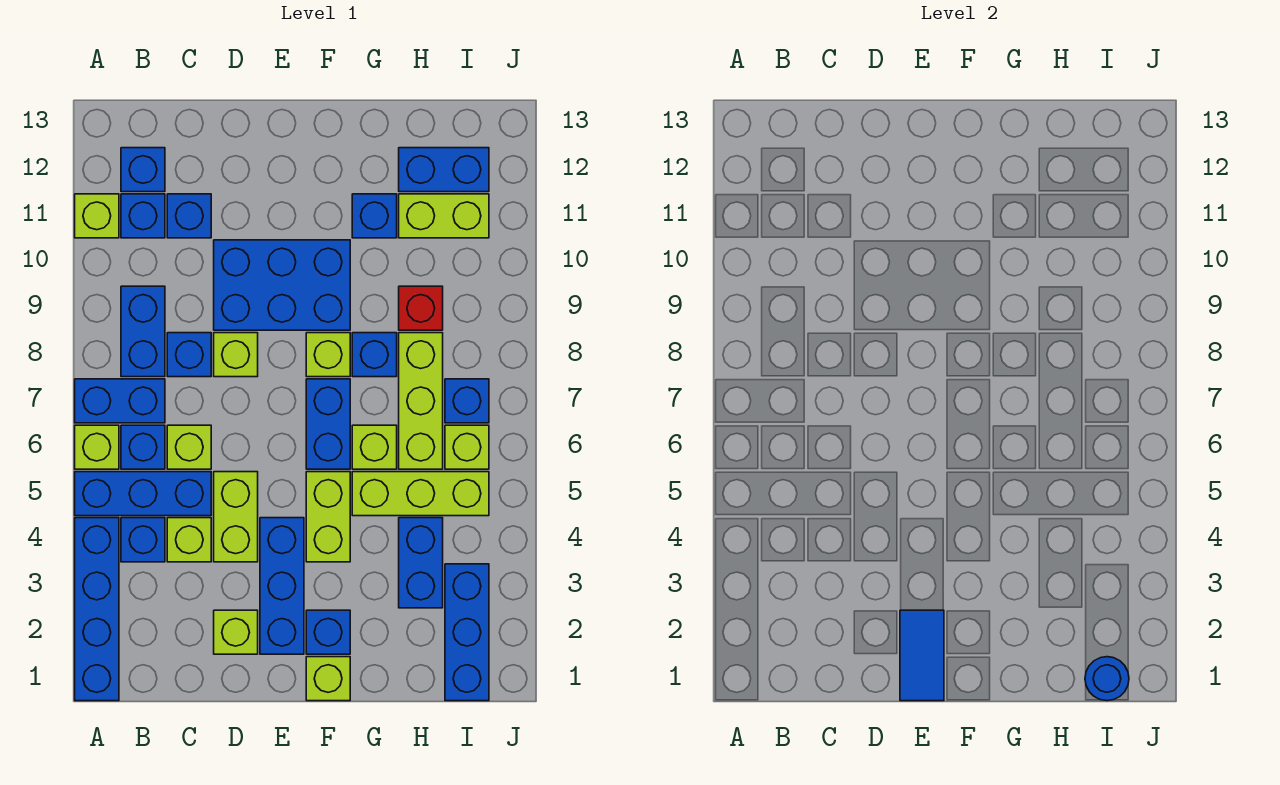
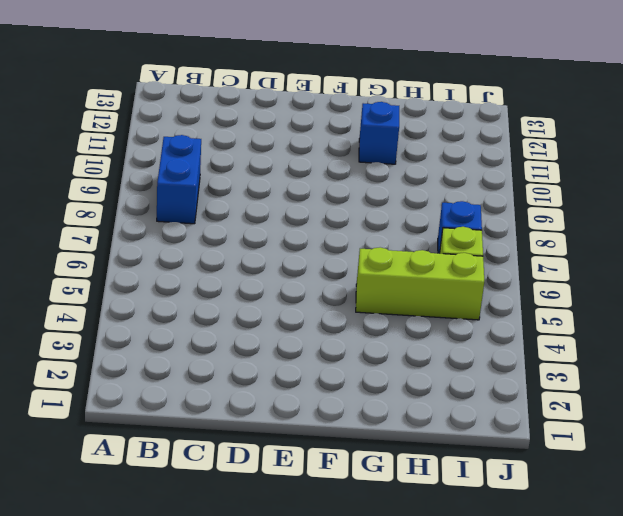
none -> blue 1x4 brick [75,518,119,701]
none -> blue 1x3 brick [75,472,211,516]
none -> lime 1x1 brick [75,425,119,469]
none -> blue 1x2 brick [75,379,165,423]

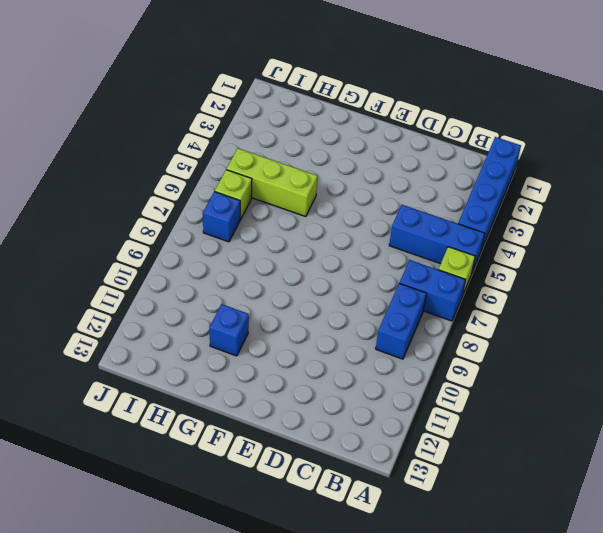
none -> lime 1x1 brick [75,194,119,238]
none -> blue 1x1 brick [121,518,165,562]
none -> blue 1x1 brick [121,425,165,469]
none -> blue 1x1 brick [121,194,165,238]

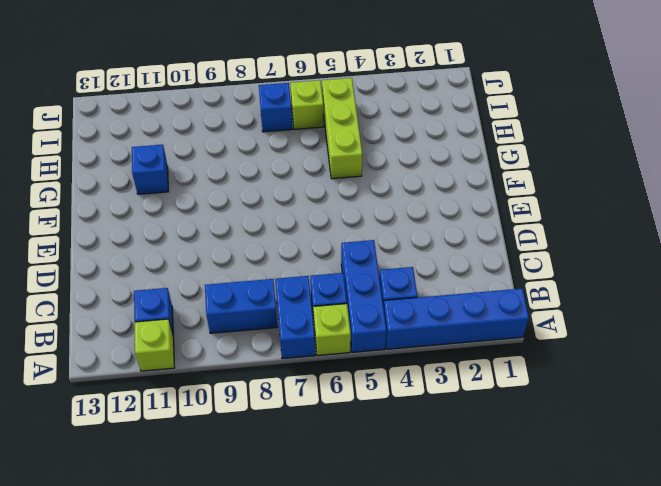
none -> blue 1x1 brick [121,148,165,192]
none -> lime 1x1 brick [167,518,211,562]
none -> lime 1x1 brick [167,425,211,469]
none -> blue 1x1 brick [167,333,211,377]

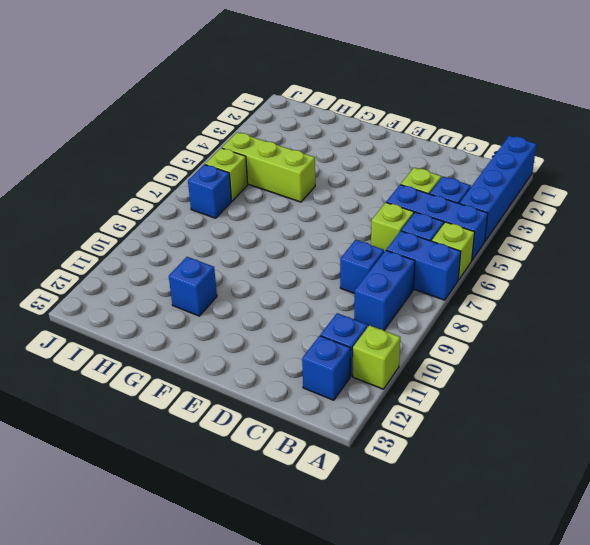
none -> blue 1x1 brick [167,194,211,238]
none -> lime 1x1 brick [214,610,258,654]
none -> lime 1x2 brick [214,472,258,562]
none -> lime 1x1 brick [214,333,258,377]

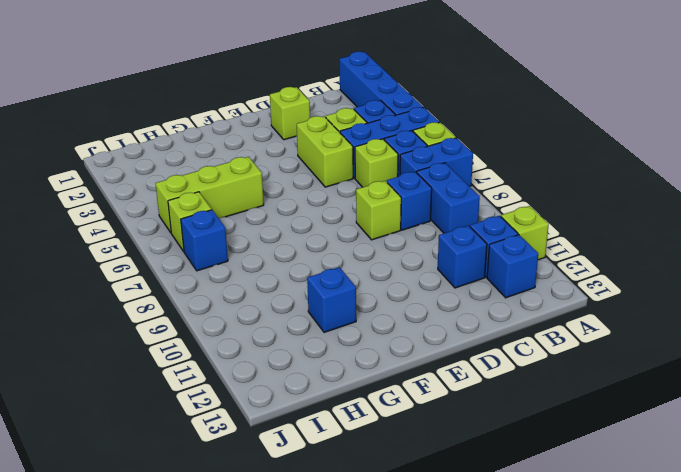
none -> blue 2x3 brick [214,240,350,330]
none -> blue 1x3 brick [260,518,304,654]
none -> lime 1x1 brick [306,657,350,701]
none -> blue 1x1 brick [306,610,350,654]

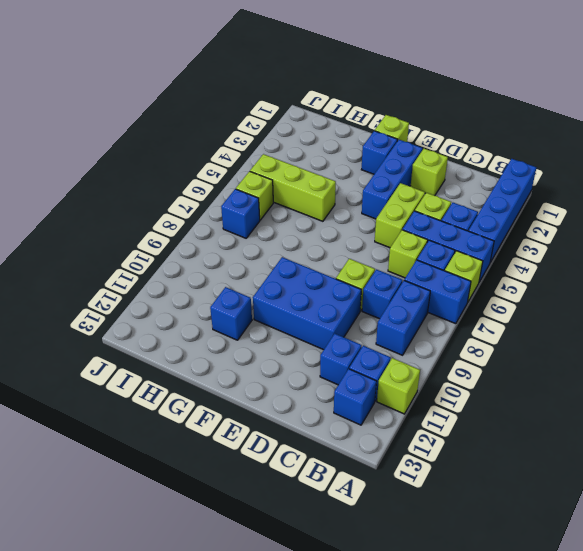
none -> lime 1x2 brick [306,472,350,562]
none -> blue 1x2 brick [306,379,350,469]
none -> lime 1x1 brick [306,333,350,377]
none -> lime 1x1 brick [352,425,397,469]

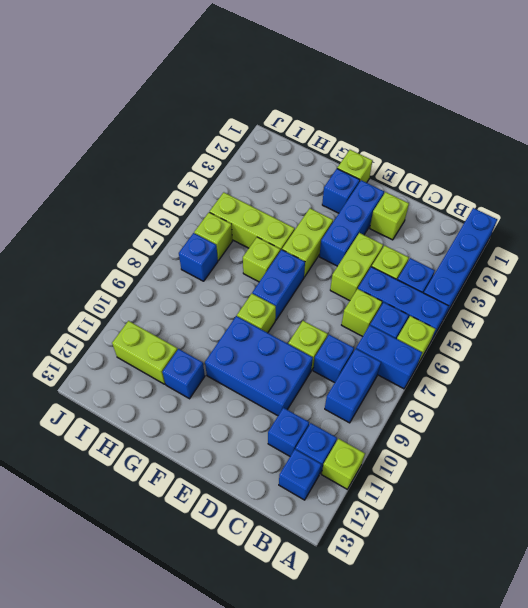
none -> blue 1x1 brick [352,333,397,377]
none -> blue 1x2 brick [399,518,443,608]
none -> lime 1x3 brick [399,333,443,469]
none -> red 1x1 brick [399,286,443,330]

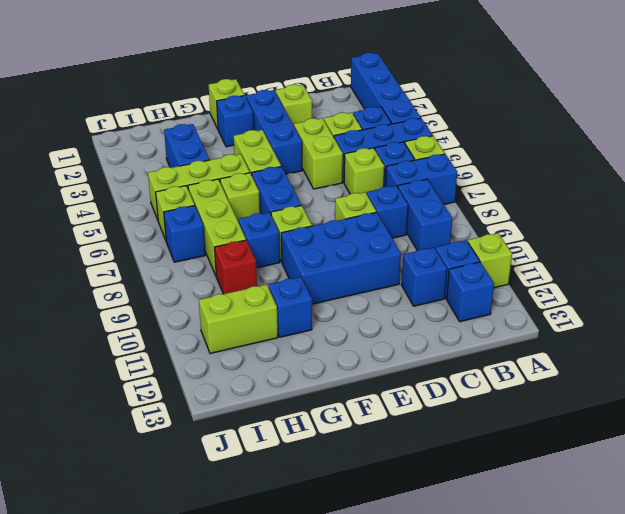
none -> blue 1x2 brick [399,148,489,192]
none -> blue 1x3 brick [445,564,489,701]
none -> blue 1x2 tile [900,610,944,701]
none -> blue 1x1 round brick [1085,657,1129,701]

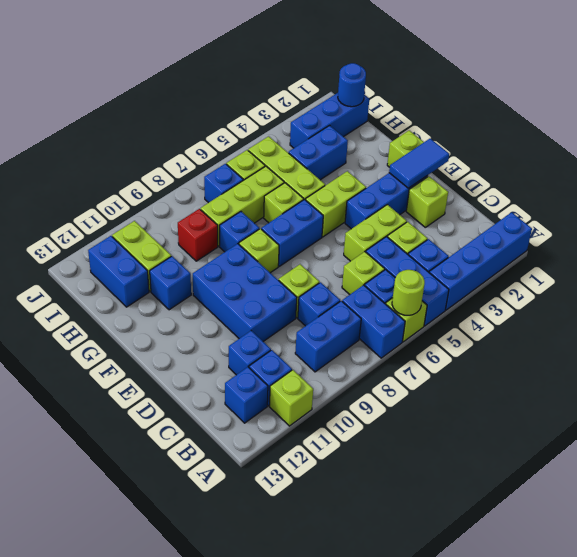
lime 1x1 round brick [392,270,425,315] -> none
none -> blue 1x1 brick [306,610,350,654]

